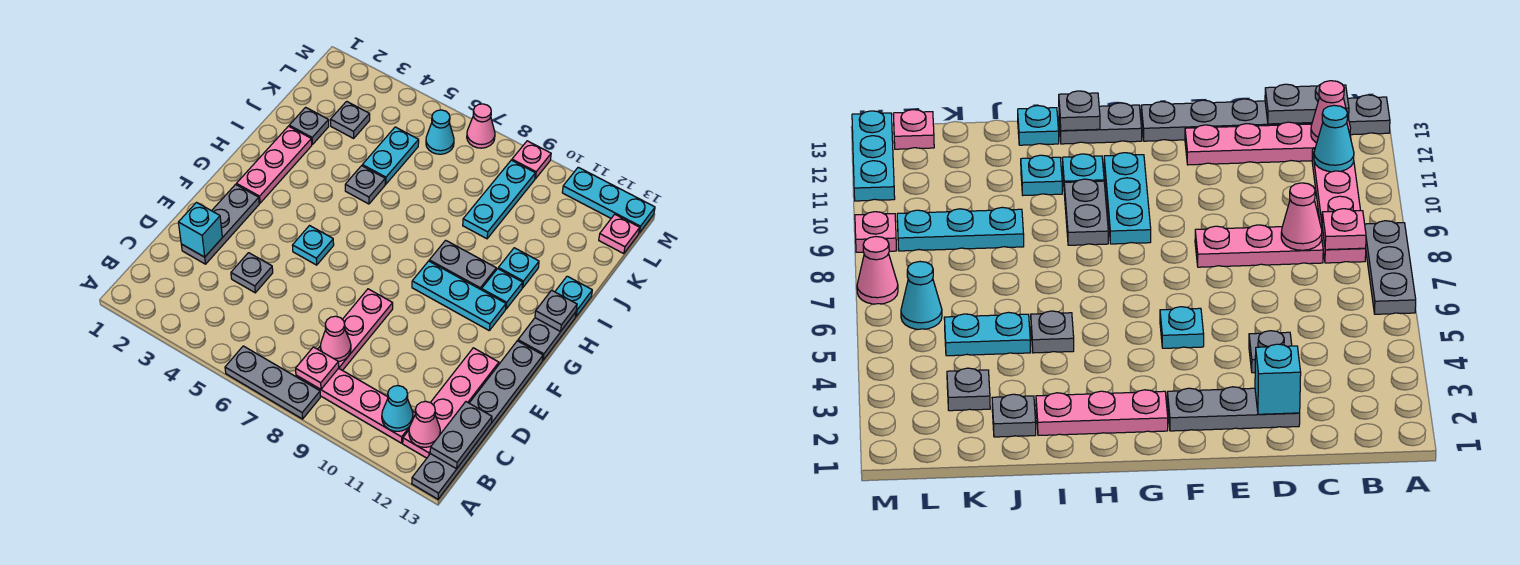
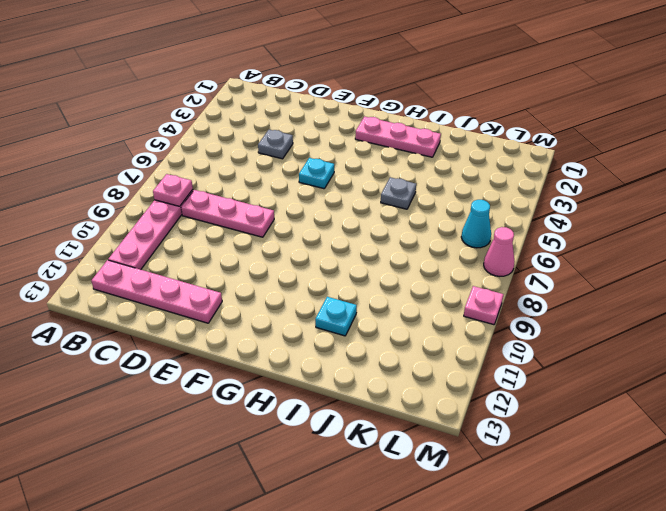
none -> grey 1x3 plate [225,346,320,419]
none -> grey 1x6 plate [412,341,543,499]
none -> grey 1x3 plate [181,185,259,264]
none -> cyan 1x3 plate [412,261,506,330]

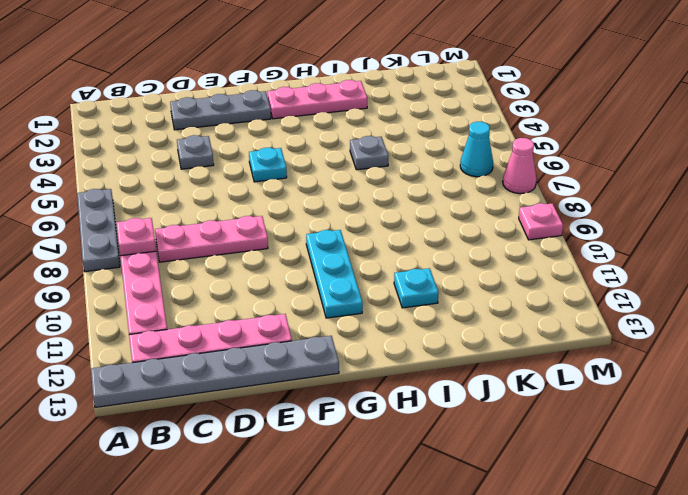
none -> grey 1x2 plate [518,312,576,360]
none -> grey 1x2 plate [429,240,496,290]
none -> cyan 1x1 plate [482,269,523,309]
none -> cyan 1x1 plate [555,276,592,316]

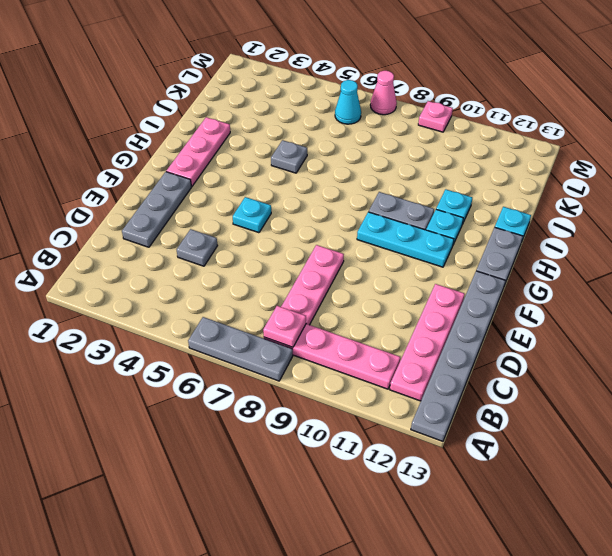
none -> grey 1x1 plate [289,107,329,145]
none -> cyan 1x2 plate [362,127,419,184]
none -> cyan 1x3 plate [463,160,535,239]
none -> grey 1x1 plate [330,101,370,138]

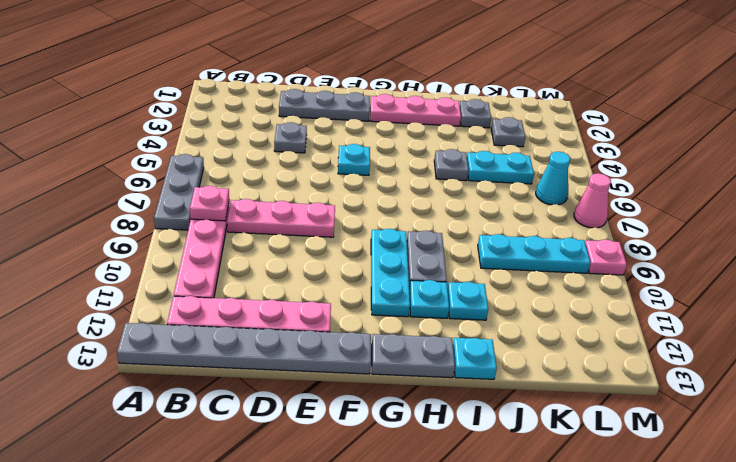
none -> pink 1x1 plate [599,214,640,254]
none -> cyan 1x3 plate [562,167,655,233]
none -> cyan 1x1 cone [382,386,413,431]
none -> pink 1x1 cone [409,402,440,447]

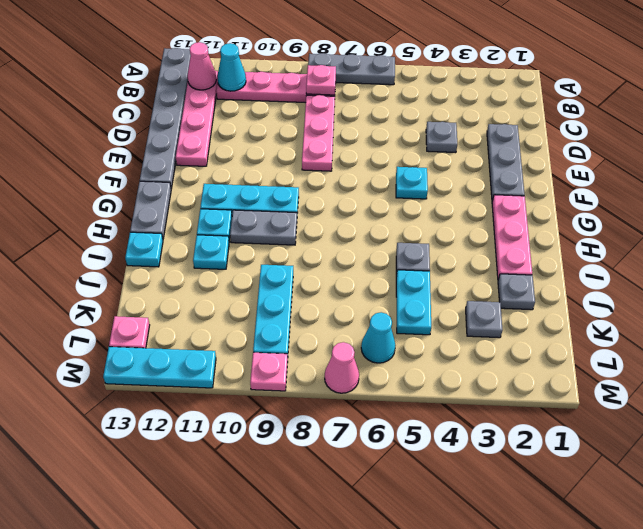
none -> grey 1x2 plate [430,402,492,469]
none -> pink 1x1 cone [320,316,351,362]
none -> cyan 1x1 brick [178,203,222,257]
none -> grey 1x1 plate [535,290,577,331]

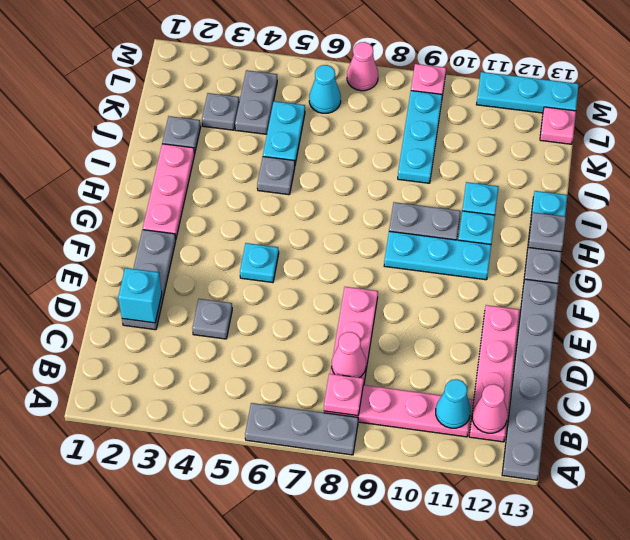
grey 1x2 plate [235,70,277,134] -> grey 1x2 plate moved to [430,402,492,469]

